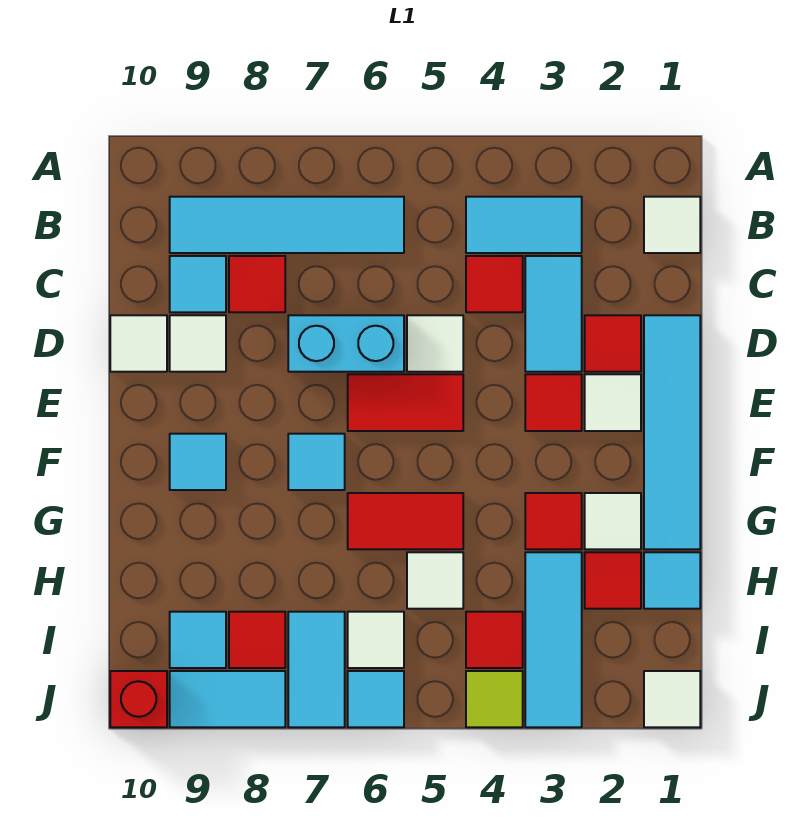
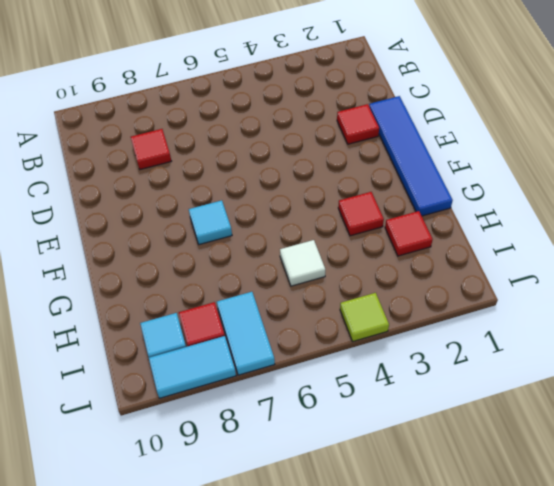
blue 1x4 tile [369,96,453,216] -> cyan 1x4 tile [644,315,700,549]
none -> white 1x1 tile [644,197,700,253]
none -> cyan 1x2 tile [466,197,582,253]
none -> cyan 1x4 tile [170,197,404,253]
none -> cyan 1x2 tile [525,256,582,372]

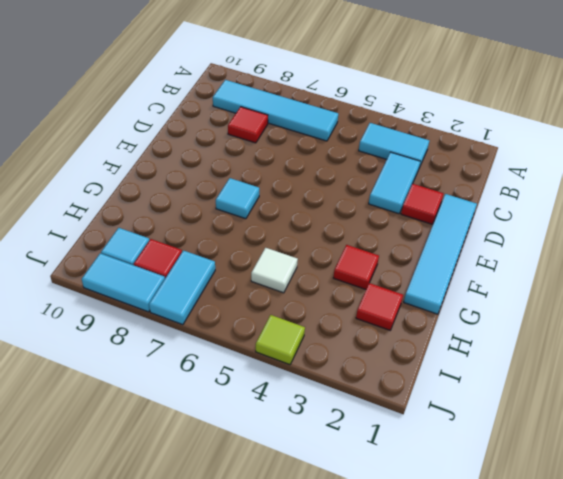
none -> white 1x1 tile [644,197,700,253]
none -> red 1x1 tile [466,256,523,312]
none -> cyan 1x1 tile [170,256,226,312]
none -> white 1x1 tile [407,315,463,372]

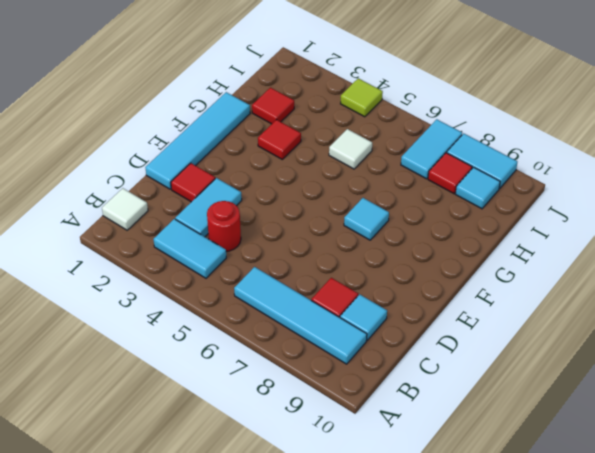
red 1x1 round brick [207,201,241,251] -> red 1x1 tile [466,256,523,312]
none -> white 1x1 tile [407,315,463,372]
none -> cyan 1x2 brick [288,315,404,372]
none -> white 1x1 tile [170,315,226,372]
none -> white 1x1 tile [110,315,167,372]

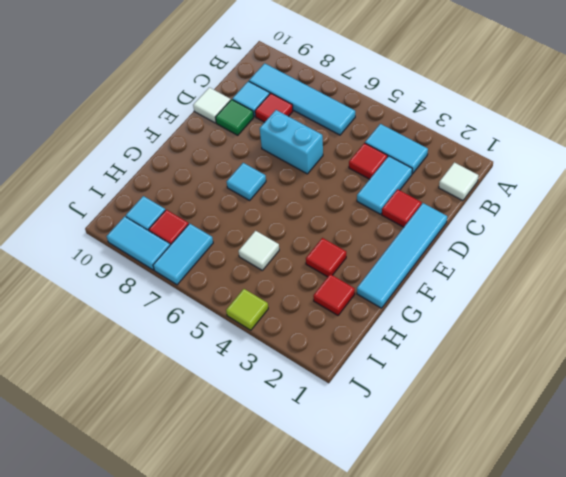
green 1x1 tile [215,99,254,135] -> white 1x1 tile [170,315,226,372]
none -> white 1x1 tile [407,315,463,372]
none -> white 1x1 tile [585,374,641,431]
none -> red 1x1 tile [525,374,582,431]
none -> red 1x2 tile [348,374,463,431]

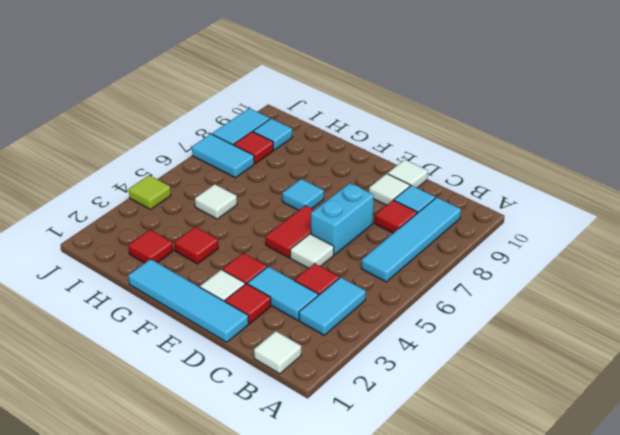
none -> cyan 1x1 tile [170,434,226,490]
none -> white 1x1 tile [585,493,641,549]
none -> red 1x2 tile [348,493,463,549]
none -> cyan 1x1 tile [644,552,700,609]

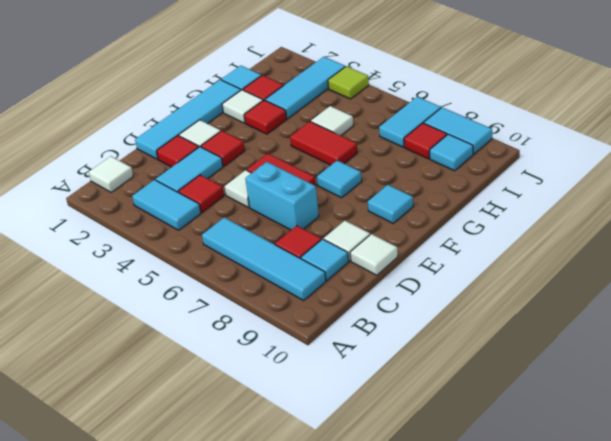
none -> red 1x1 tile [466,612,523,668]
none -> white 1x1 tile [348,612,404,668]
none -> white 1x1 tile [644,671,700,727]
none -> cyan 1x1 tile [348,671,404,727]

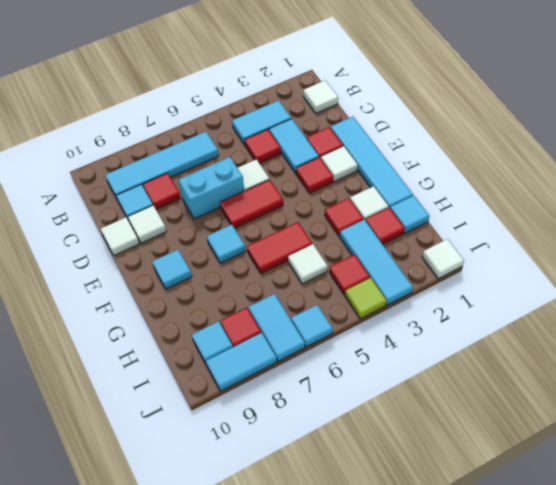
none -> white 1x1 tile [348,612,404,668]
none -> red 1x1 brick [110,671,167,727]

